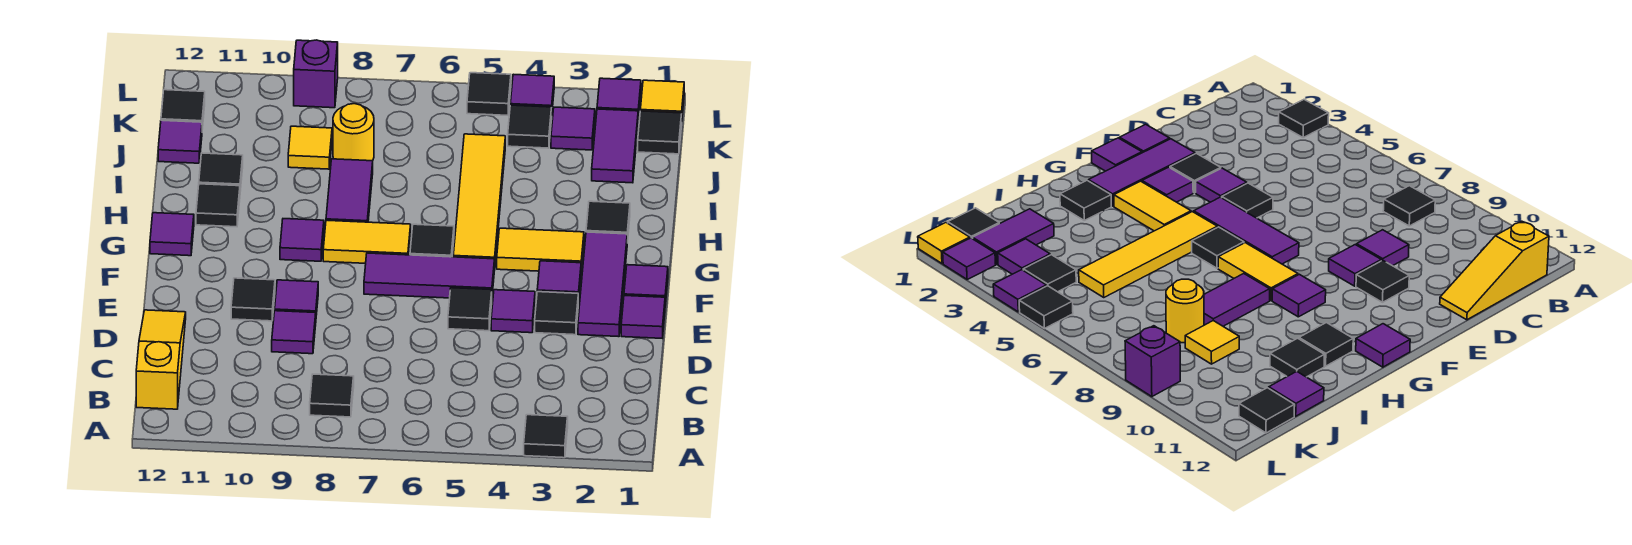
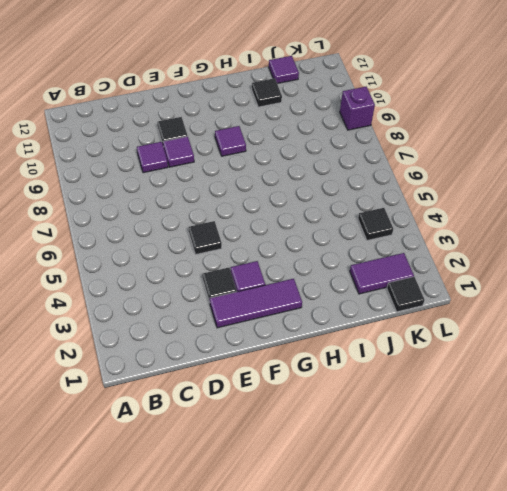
none -> black 1x1 tile [524,415,568,458]
none -> black 1x1 tile [310,374,354,417]
none -> yellow 1x3 slope [136,310,186,409]
none -> purple 1x1 tile [621,296,665,338]

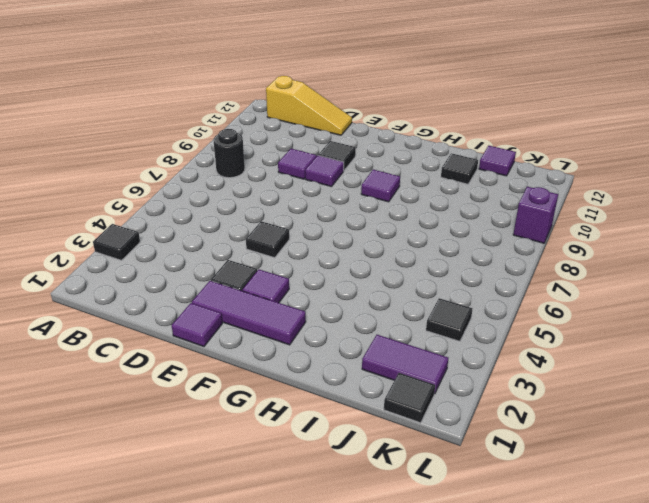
black 1x1 round brick [214,129,245,178] -> black 1x1 tile [310,374,354,417]
none -> purple 1x1 tile [491,290,535,333]
none -> purple 1x1 tile [624,265,668,305]
none -> purple 1x3 tile [364,253,495,298]
none -> yellow 1x2 tile [497,228,584,271]

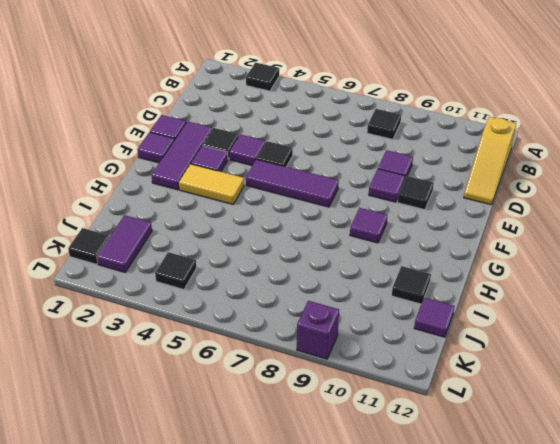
none -> yellow 1x4 tile [453,134,505,260]
none -> black 1x1 tile [410,224,454,257]
none -> yellow 1x2 tile [323,220,411,263]
none -> purple 1x1 tile [150,213,194,256]

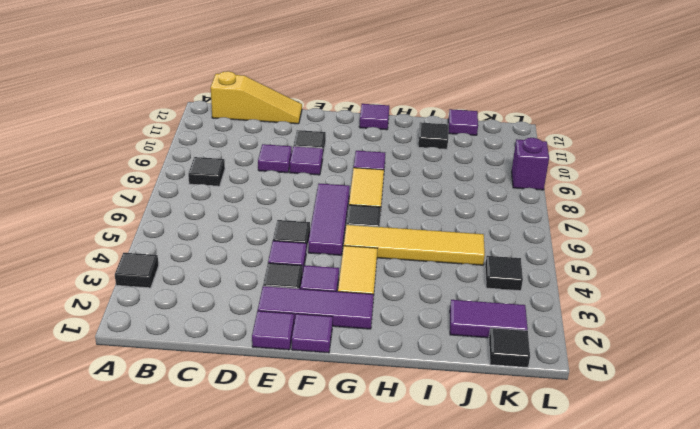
none -> black 1x1 tile [586,201,630,243]
none -> purple 1x2 tile [326,159,373,222]
none -> black 1x1 tile [196,184,240,227]
none -> yellow 1x1 round brick [333,104,374,161]

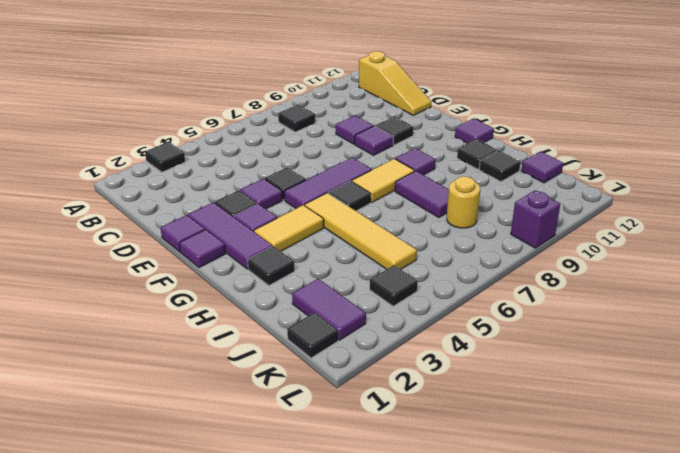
none -> yellow 1x1 tile [288,126,332,169]
none -> purple 1x1 tile [551,107,595,150]
none -> black 1x1 tile [161,90,205,129]
none -> yellow 1x1 tile [640,80,684,115]

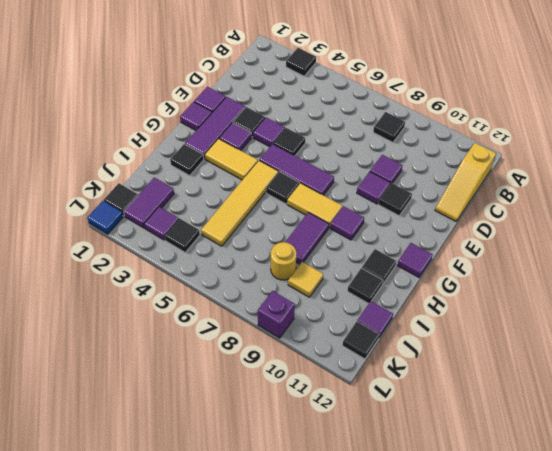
blue 1x1 tile [87,201,123,234] -> yellow 1x1 tile [640,80,684,115]
none -> purple 1x1 tile [597,78,641,120]
none -> purple 1x1 tile [510,74,554,108]
none -> black 1x1 tile [467,73,511,115]

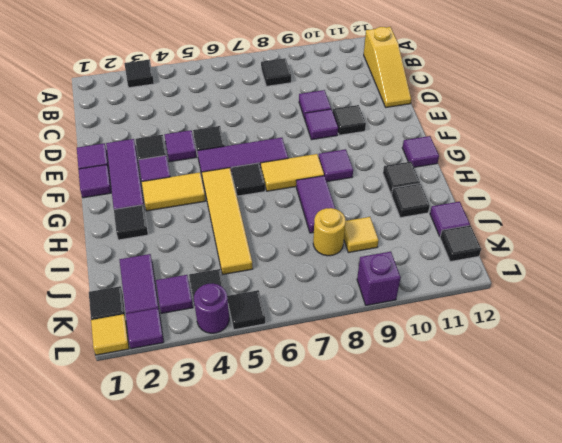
purple 1x1 round brick [194,283,229,333] -> purple 1x1 tile [510,74,554,108]

